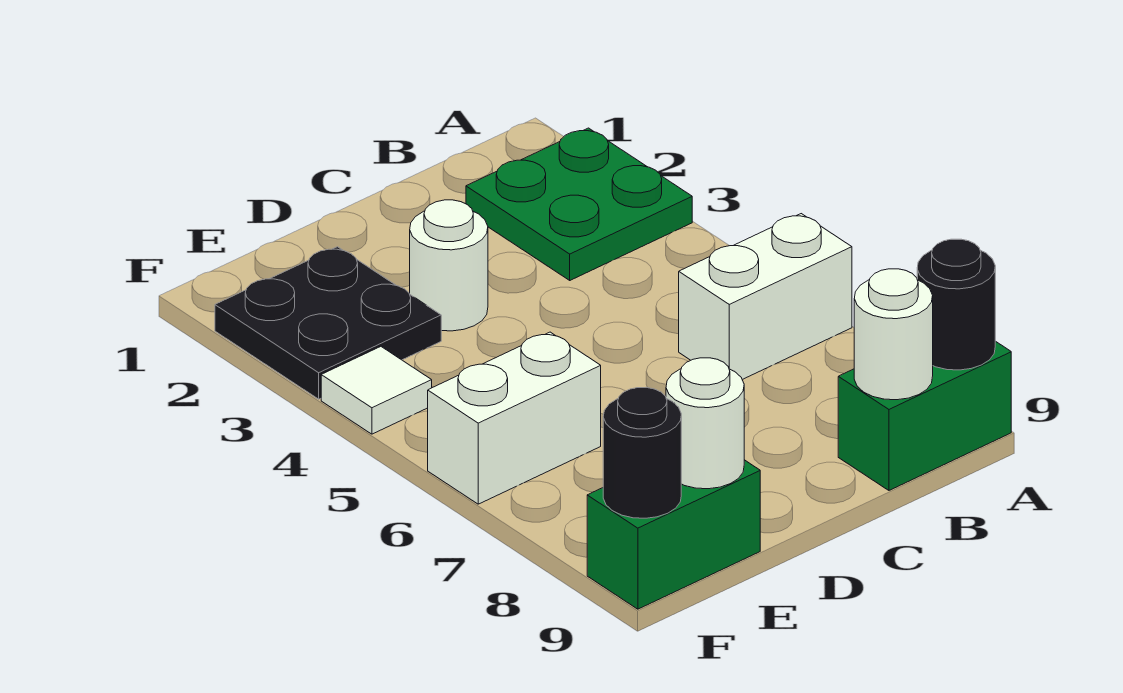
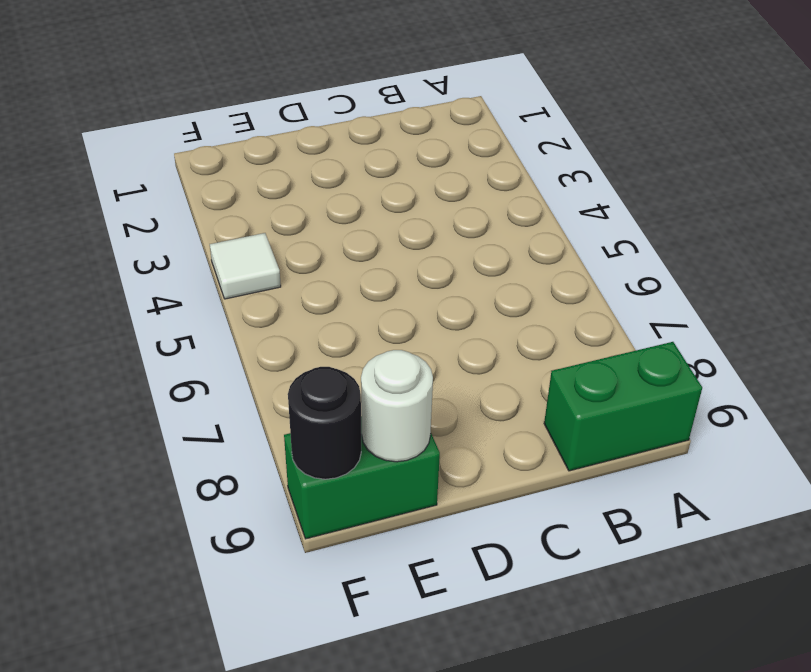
none -> green 2x2 plate [466,128,692,280]
none -> white 1x2 brick [679,214,852,380]
none -> white 1x1 round brick [410,200,488,331]

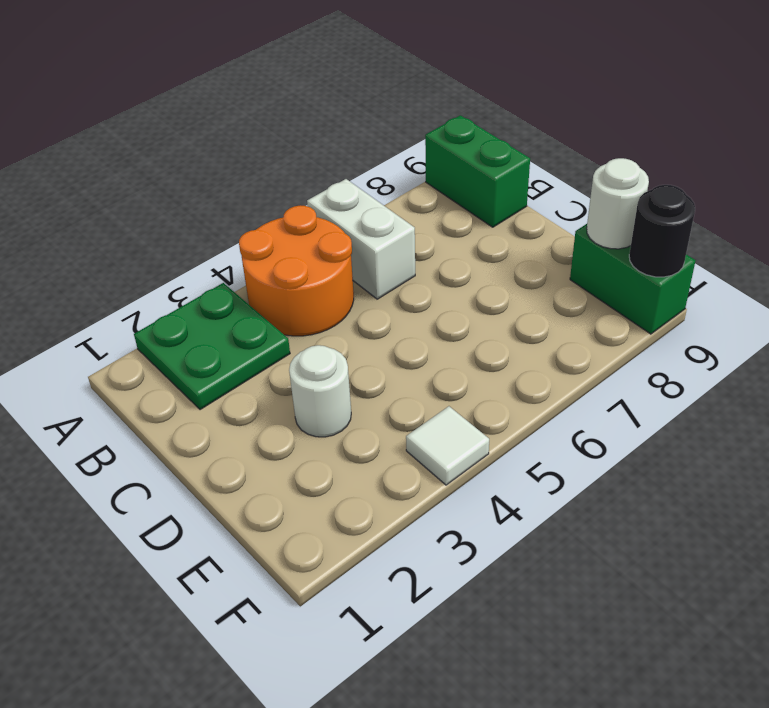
orange 2x2 round brick [239,205,354,336] -> none
none -> black 2x2 plate [215,247,441,399]
none -> white 1x2 brick [428,332,601,504]
none -> black 1x1 round brick [917,239,995,370]

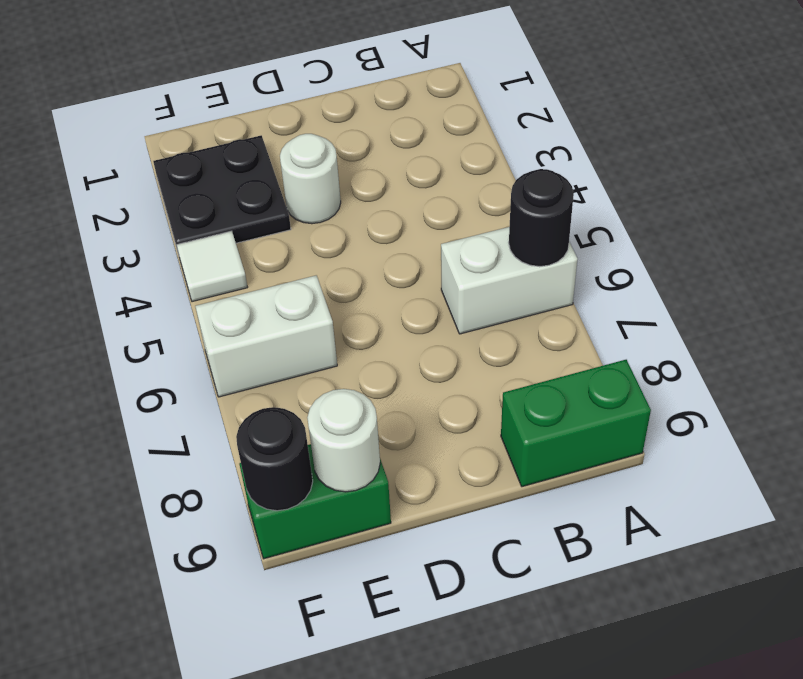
black 1x1 round brick [509,169,574,266] -> black 1x1 round brick moved to [917,239,995,370]
none -> green 2x2 plate [466,128,692,280]
none -> white 1x1 round brick [854,269,933,400]

